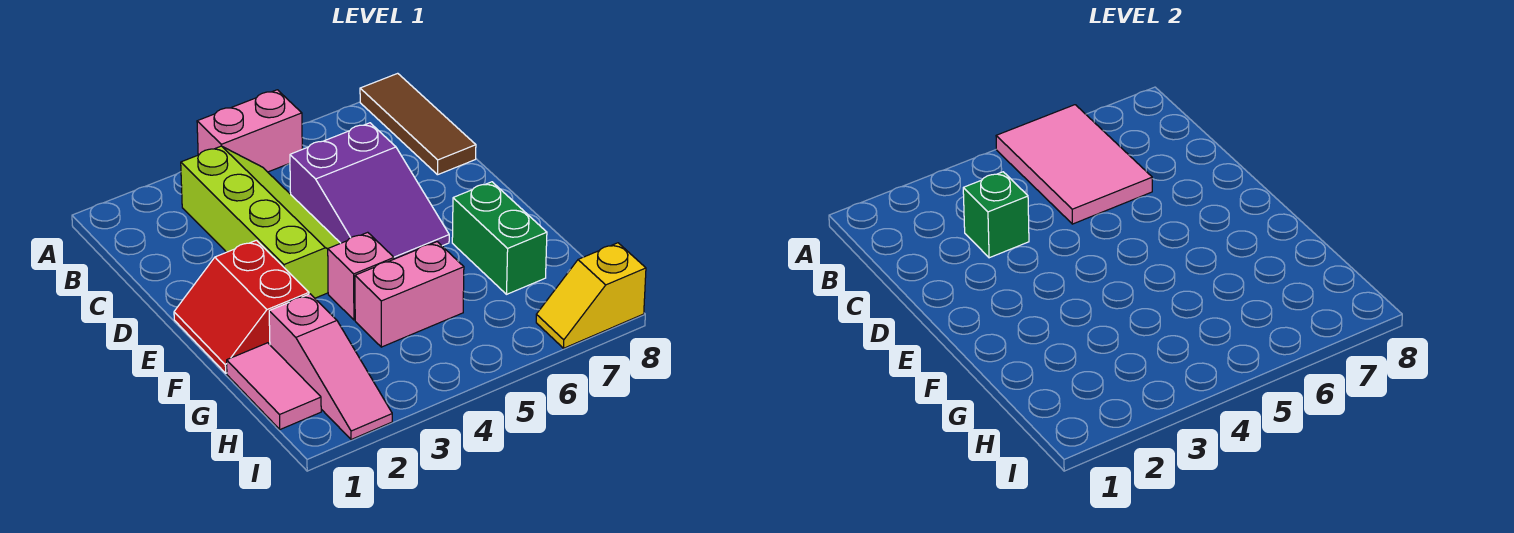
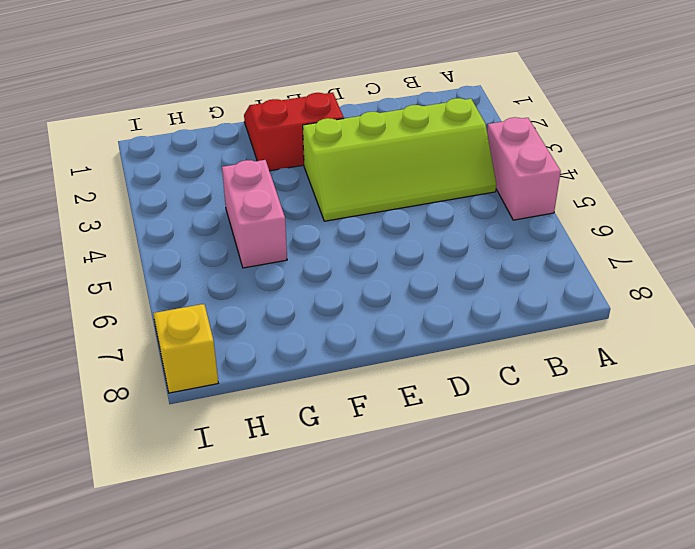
none -> brown 1x3 tile [360,73,476,175]
none -> purple 2x3 slope [290,123,449,259]
none -> pink 1x1 brick [328,232,394,320]

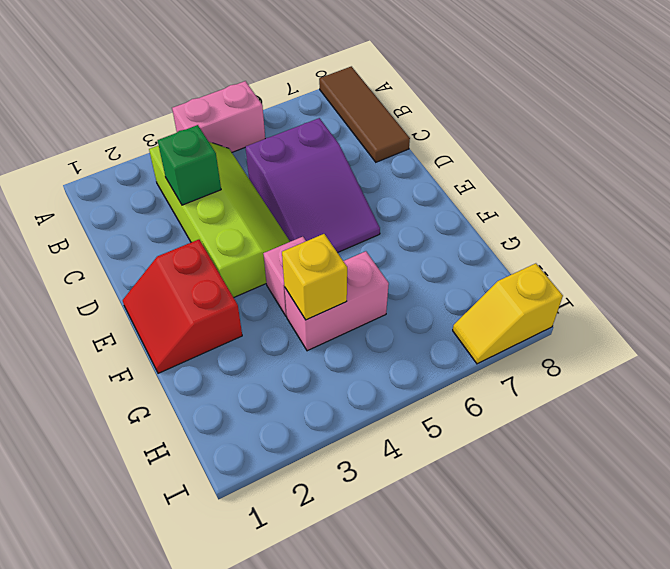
yellow 1x1 brick [282,234,347,320] -> none
none -> green 1x2 brick [452,182,547,294]
none -> pink 1x2 tile [227,343,321,429]
none -> pink 1x3 slope [269,294,392,440]

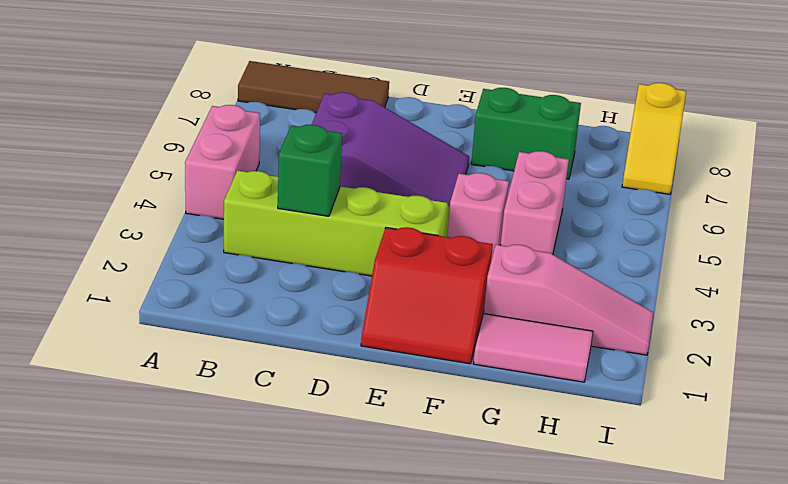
none -> pink 2x3 tile [996,105,1152,224]

